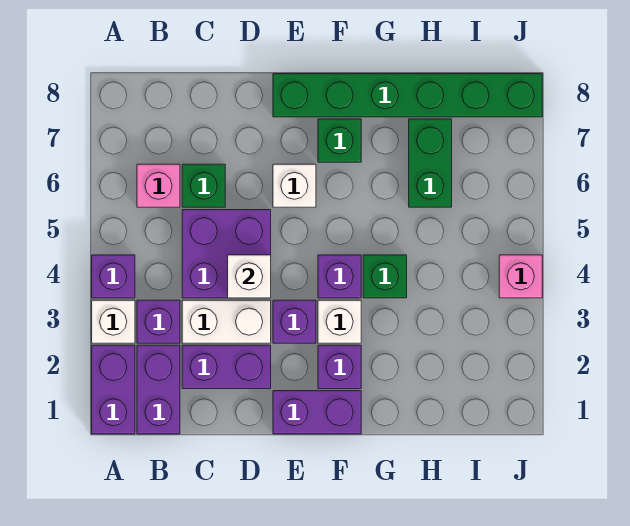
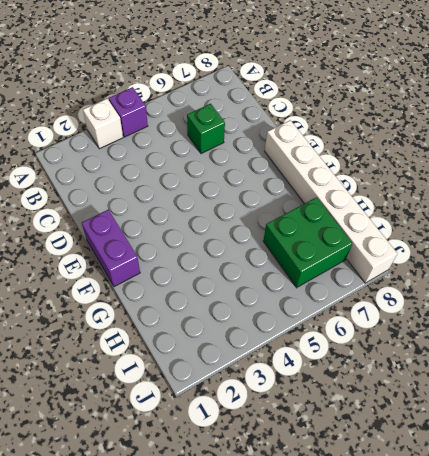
white 1x6 brick [265,120,397,283] -> green 1x6 brick [273,74,542,117]
green 2x2 brick [263,197,352,288] -> green 1x2 brick [409,119,452,207]
none -> purple 1x2 brick [92,345,135,434]
none -> purple 1x2 brick [137,345,180,434]
none -> purple 1x1 brick [137,300,180,343]

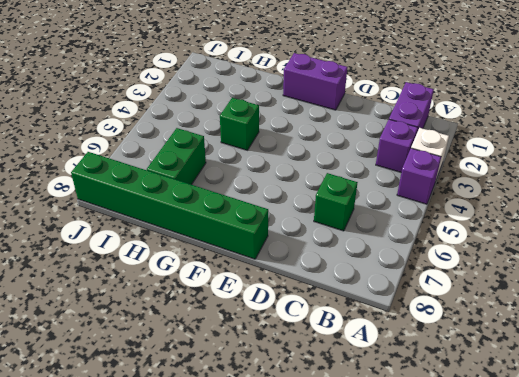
none -> purple 1x2 brick [92,345,135,434]
none -> pink 1x1 brick [137,164,180,207]
none -> purple 1x2 brick [182,345,271,389]

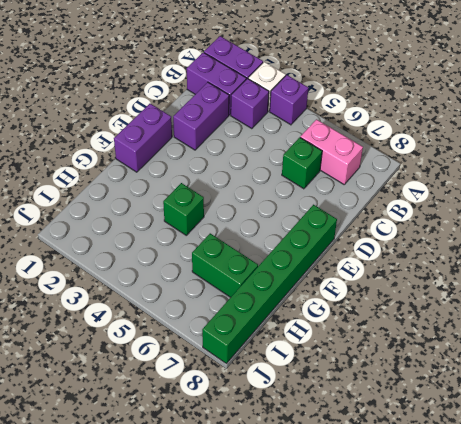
pink 1x2 brick [300,119,363,184] -> pink 1x1 brick [137,164,180,207]
none -> white 1x2 brick [182,300,271,343]
none -> purple 2x2 brick [182,210,271,298]
none -> purple 1x1 brick [273,300,316,343]

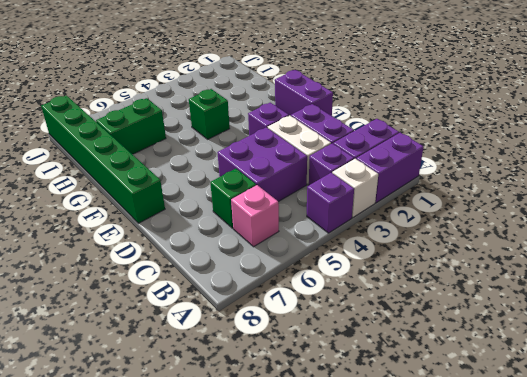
none -> white 1x1 brick [273,164,316,207]
none -> purple 1x1 brick [318,345,361,389]
none -> white 1x1 brick [318,300,361,343]

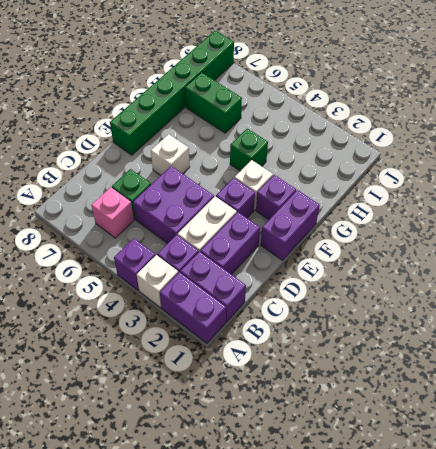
none -> purple 1x1 brick [318,255,361,298]
none -> green 1x1 brick [318,119,361,162]
none -> pink 1x1 brick [499,255,542,298]

